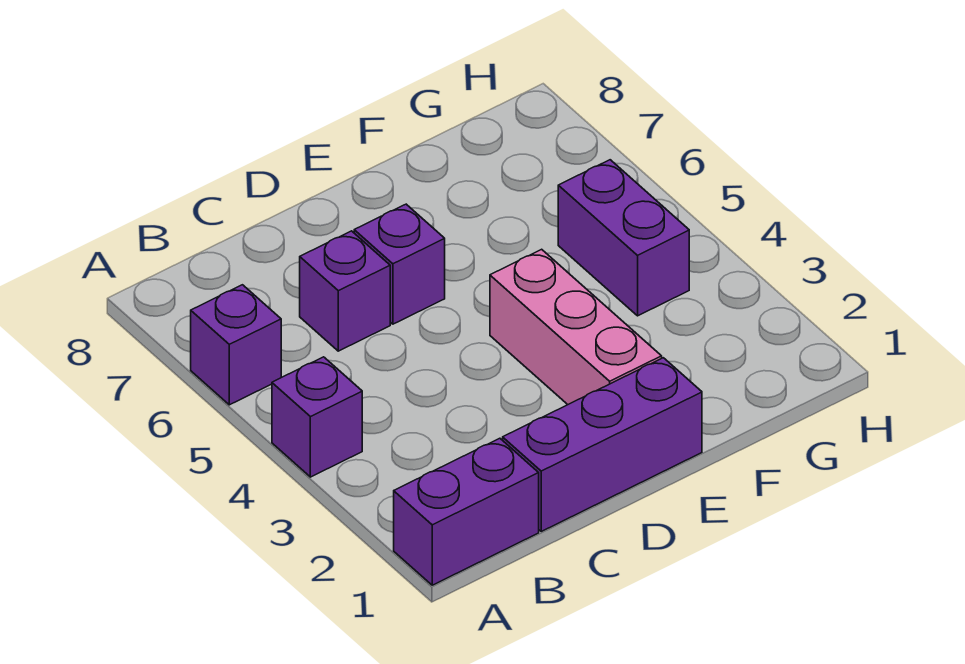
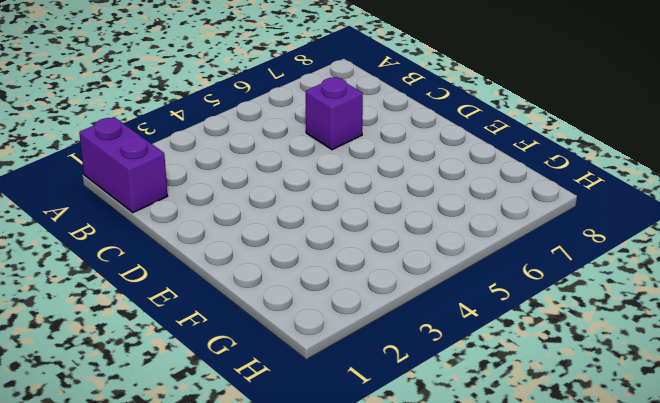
none -> purple 1x1 brick [272,357,362,477]
none -> purple 1x1 brick [191,285,281,405]

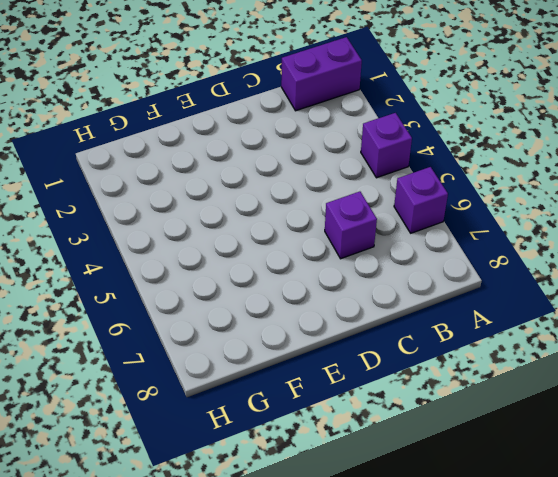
none -> purple 1x3 brick [503,358,702,531]
none -> purple 1x1 brick [354,204,445,324]

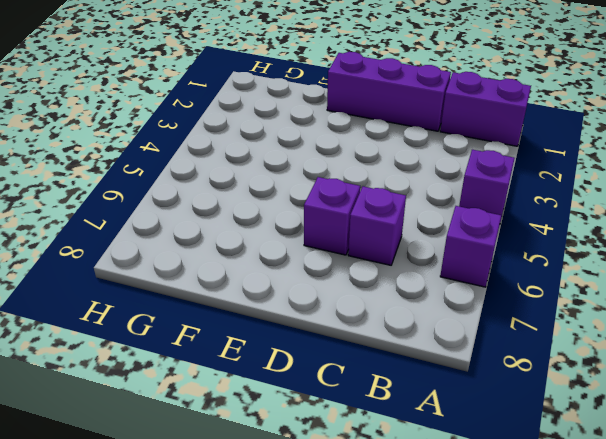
none -> pink 1x3 brick [490,249,662,404]
none -> purple 1x2 brick [558,160,689,316]

